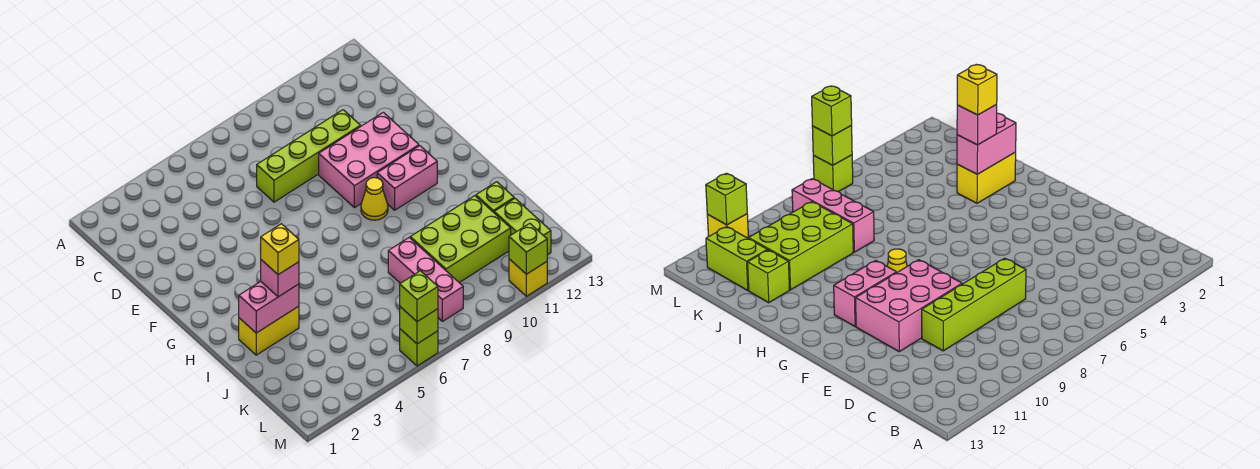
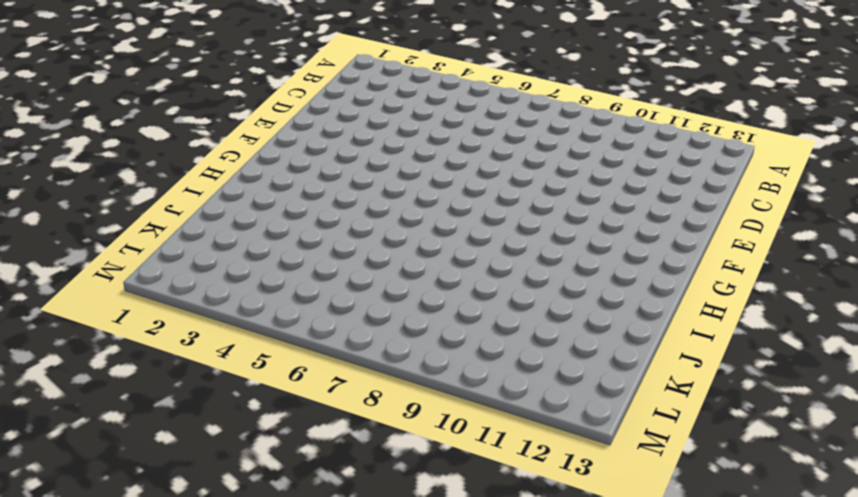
none -> lime 1x4 brick [257,110,361,202]
none -> pink 2x3 brick [319,112,419,208]
none -> yellow 1x1 cone [361,178,388,220]

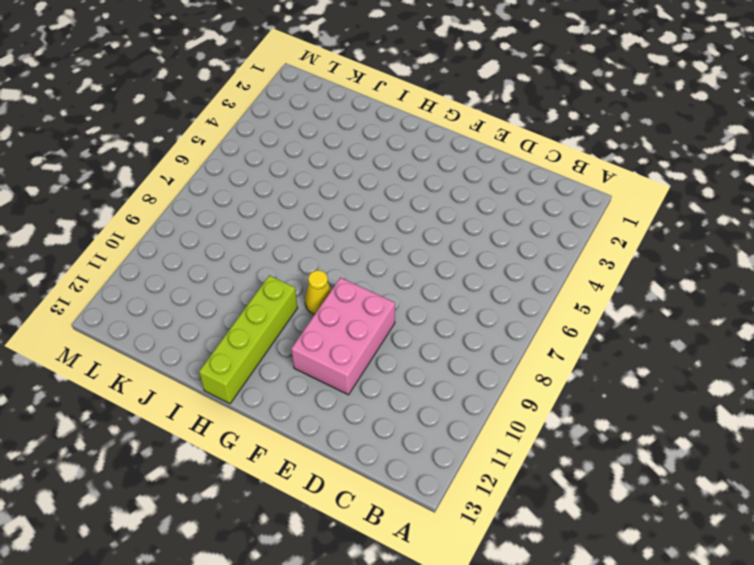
lime 1x4 brick [199,275,297,404] -> lime 1x4 brick moved to [257,110,361,202]
none -> pink 1x2 brick [377,146,437,210]
none -> yellow 1x2 brick [239,306,299,355]
none -> pink 1x3 brick [388,238,463,321]

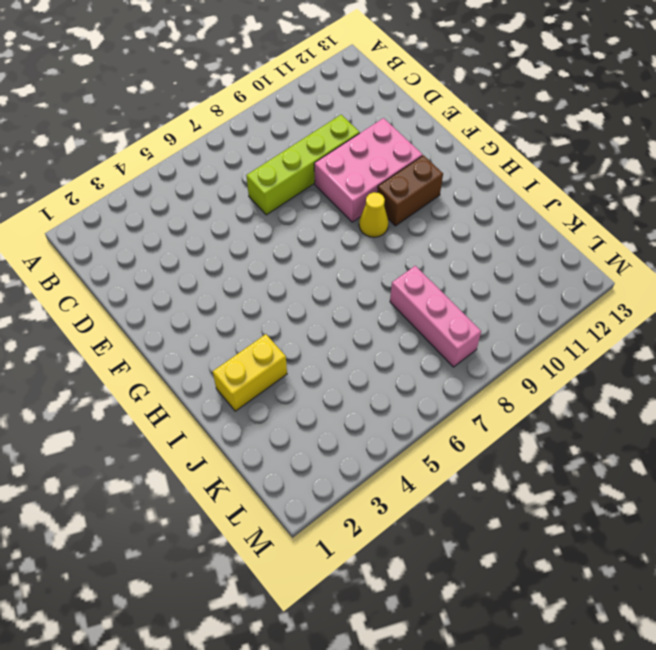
brown 1x2 brick [377,155,443,226] -> pink 1x2 brick [377,146,437,210]
none -> lime 2x3 brick [410,196,511,283]
none -> lime 1x1 brick [476,182,514,212]
none -> lime 1x2 brick [494,198,551,255]

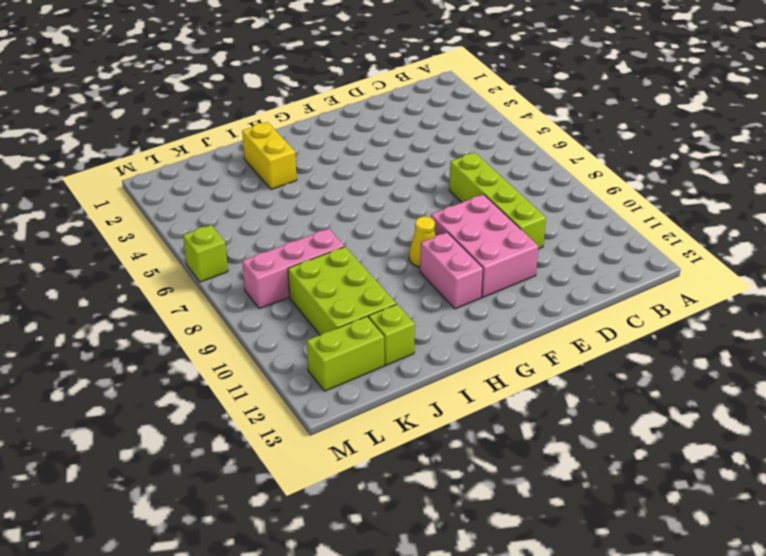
none -> yellow 1x1 brick [509,259,547,296]
none -> pink 1x2 brick [239,281,299,333]
none -> lime 1x1 brick [400,307,438,344]

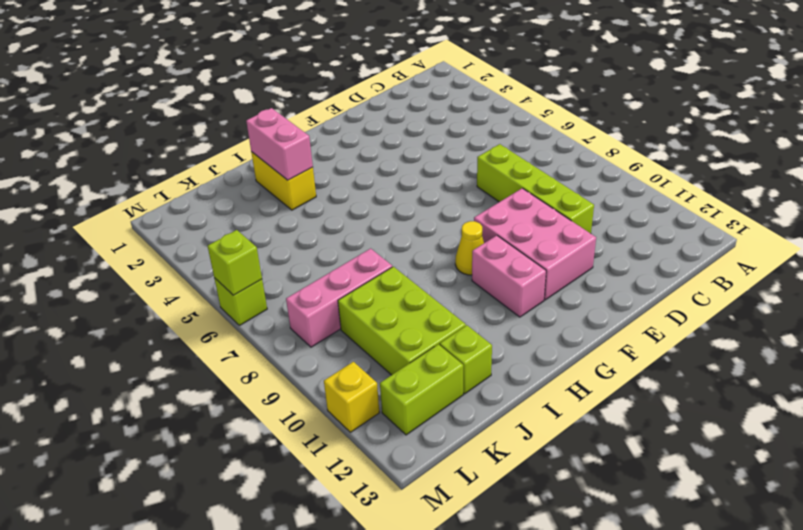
none -> lime 1x1 brick [509,223,547,274]
none -> pink 1x1 brick [261,260,299,297]
none -> lime 1x1 brick [400,271,438,322]

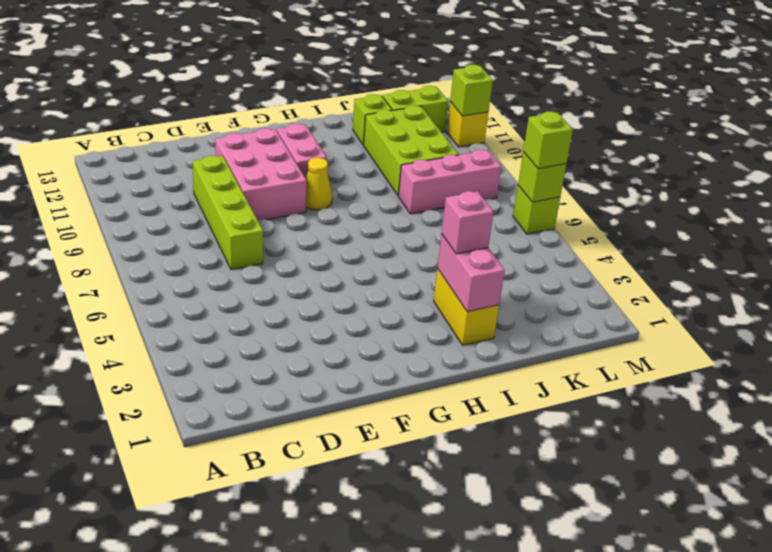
none -> yellow 1x1 brick [261,224,299,275]

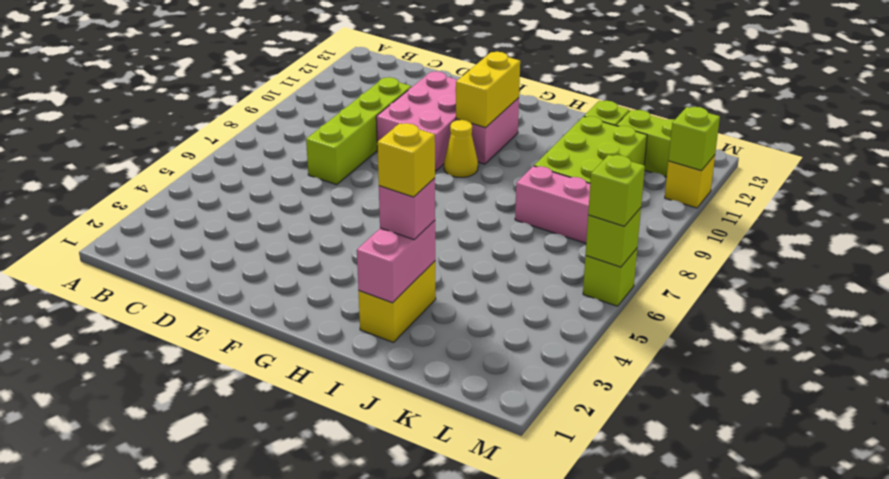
yellow 1x2 brick [456,52,520,128] -> none

